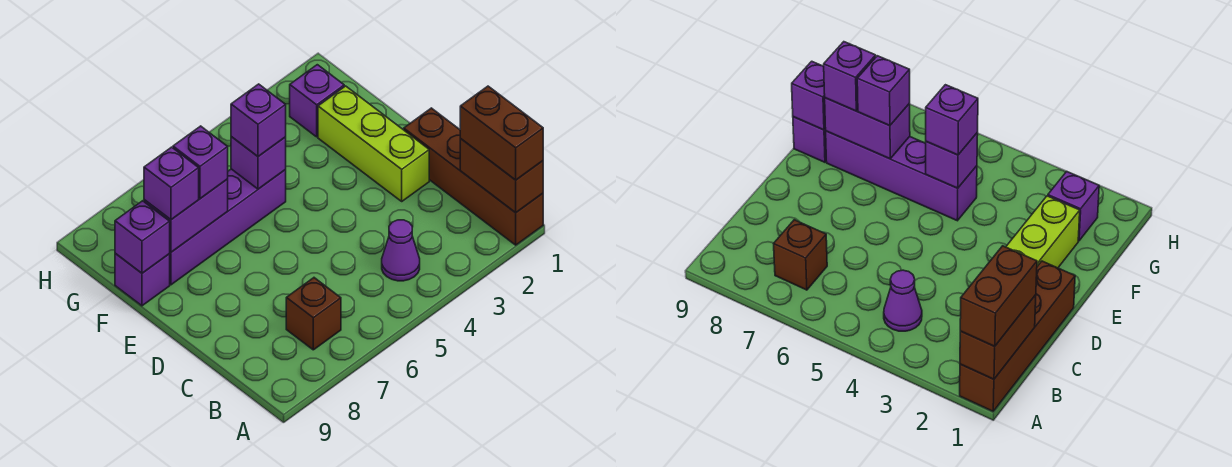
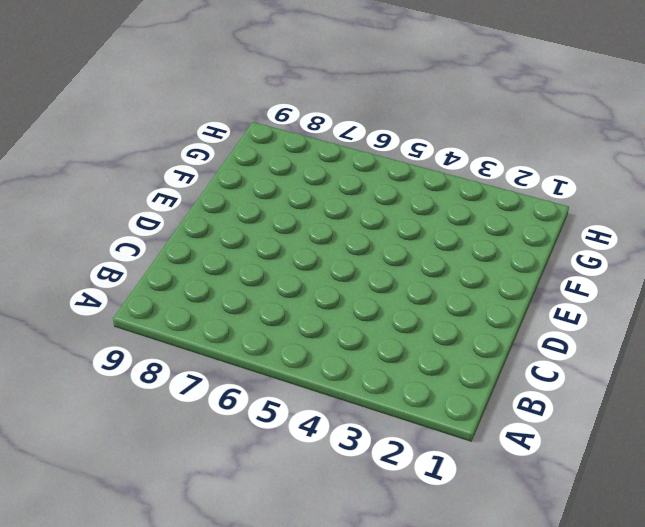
none -> brown 1x4 brick [404,108,543,245]
none -> purple 1x1 cone [382,220,420,281]
none -> brown 1x1 brick [286,278,341,350]

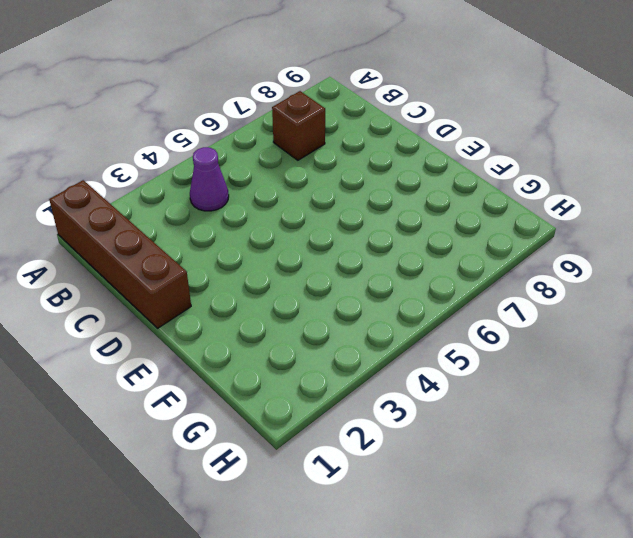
none -> lime 1x3 brick [318,86,429,201]
none -> purple 1x4 brick [170,169,286,285]
none -> purple 1x1 brick [115,254,170,306]

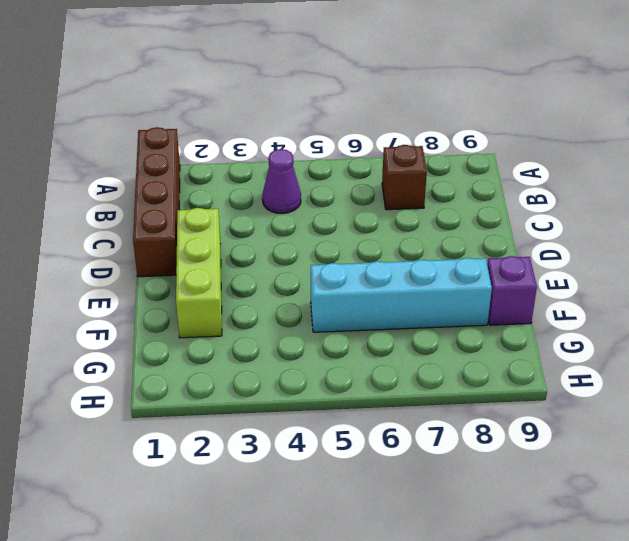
cyan 1x4 brick [311,258,492,332] -> purple 1x4 brick [170,169,286,285]
none -> purple 1x1 brick [290,65,344,137]
none -> brown 1x2 brick [460,139,543,213]
none -> purple 1x1 brick [231,137,286,189]

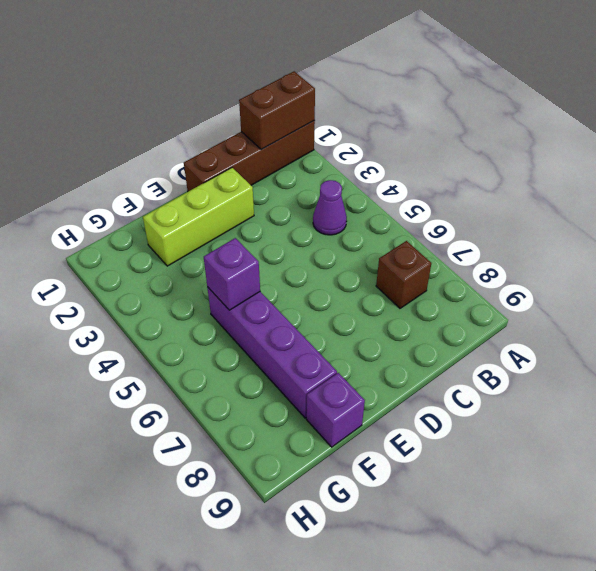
none -> purple 1x1 brick [290,65,344,137]
none -> purple 1x2 brick [144,179,228,252]
none -> purple 1x1 brick [115,201,170,273]

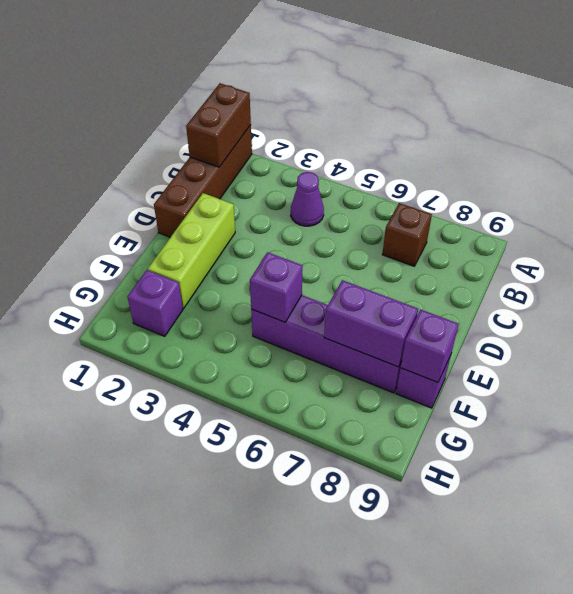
none -> brown 1x2 brick [460,86,543,180]
none -> purple 1x1 brick [231,84,286,156]
none -> purple 1x1 brick [173,126,228,199]

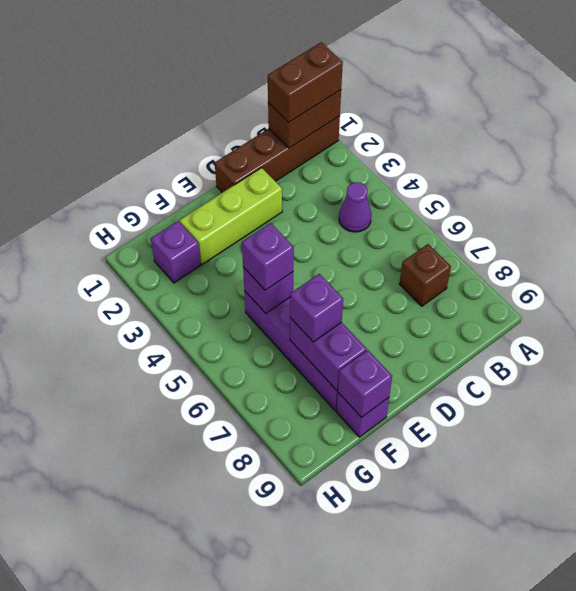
none -> purple 1x1 brick [144,147,199,220]

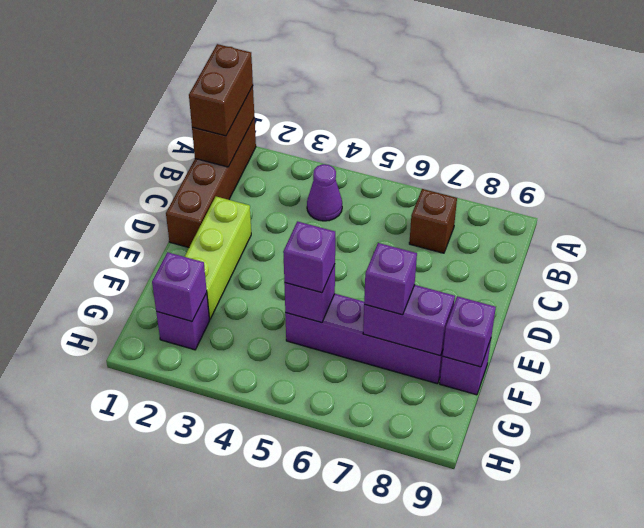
purple 1x1 brick [152,252,207,321] -> purple 1x1 brick moved to [144,147,199,220]

